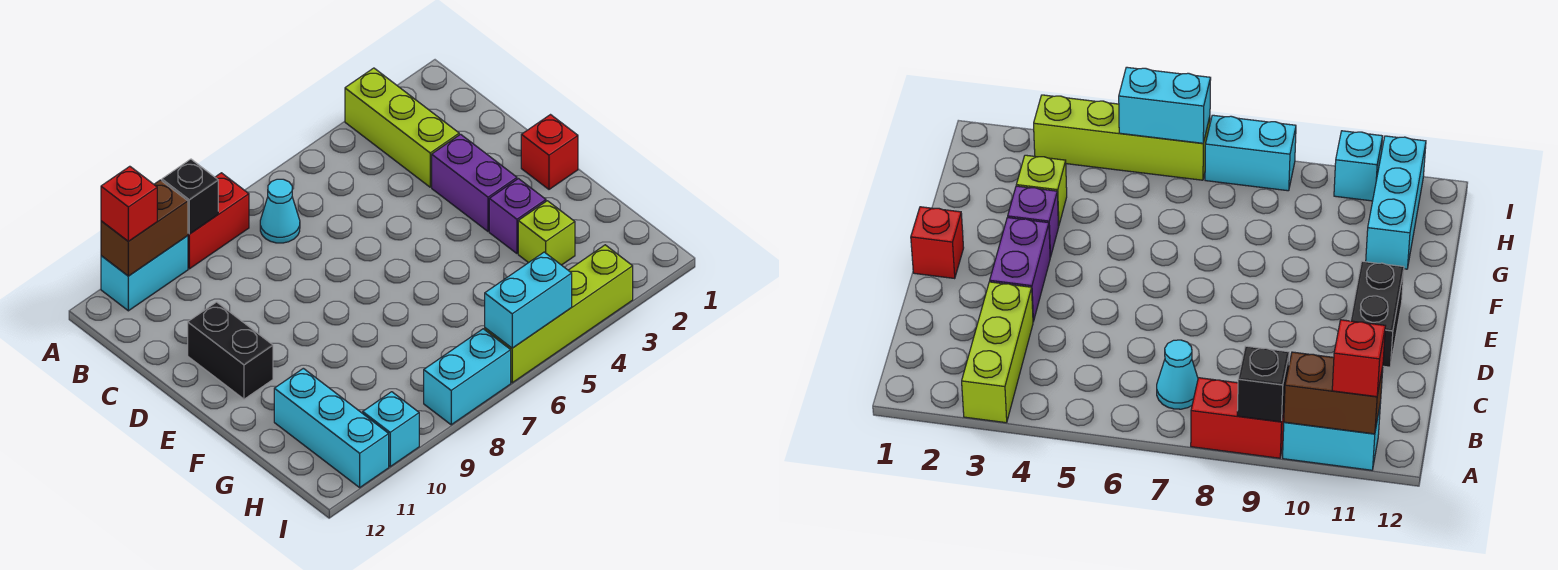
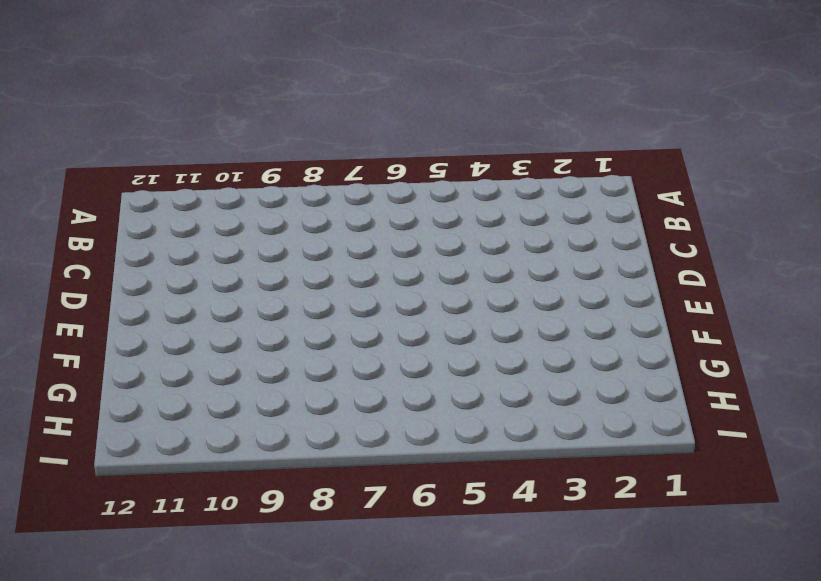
none -> lime 1x3 brick [345,68,459,187]
none -> red 1x2 brick [188,173,249,269]
none -> cyan 1x2 brick [101,236,188,311]

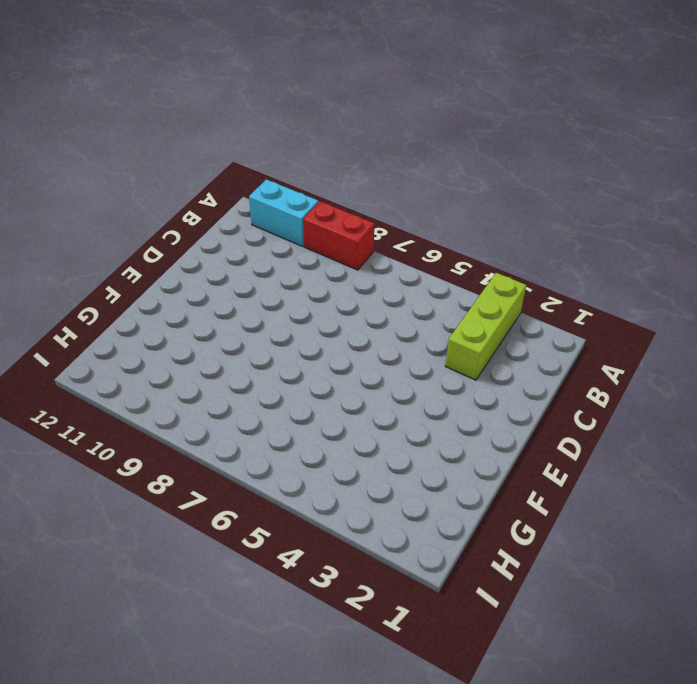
none -> cyan 1x1 cone [260,179,300,243]
none -> purple 1x2 brick [432,134,517,231]
none -> black 1x2 brick [188,302,273,399]

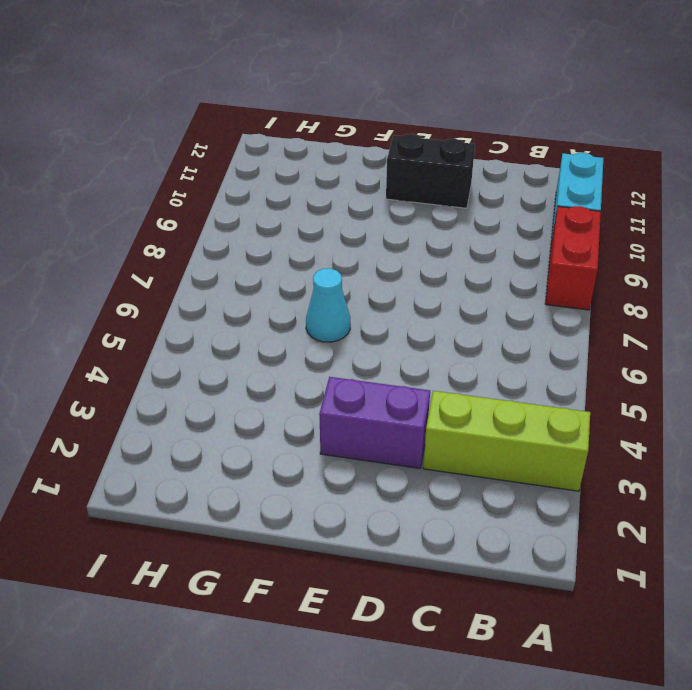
cyan 1x1 cone [306,268,350,342] -> cyan 1x1 cone moved to [260,179,300,243]
none -> red 1x1 brick [521,115,578,189]
none -> purple 1x1 brick [489,179,546,253]
none -> lime 1x1 brick [518,201,575,265]

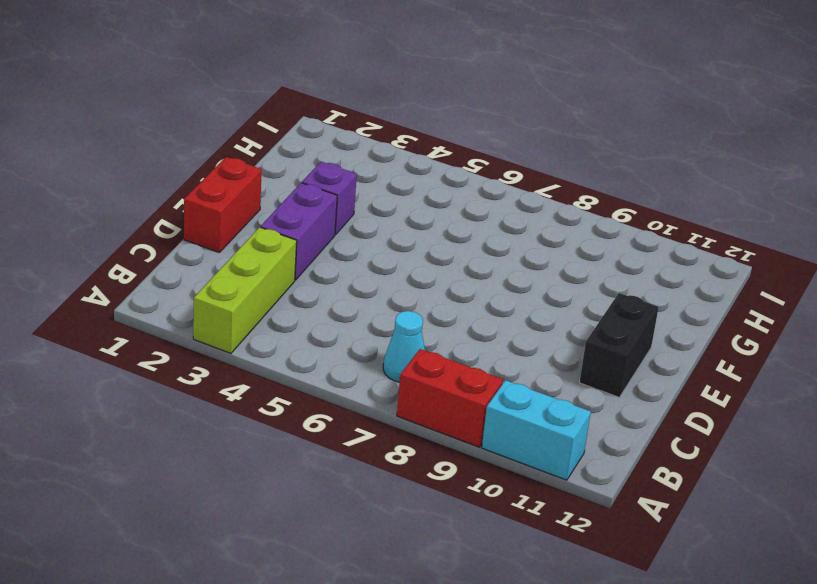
red 1x2 brick [184,157,262,253] -> red 1x1 brick [521,115,578,189]
none -> lime 1x1 brick [518,201,575,265]
none -> cyan 1x3 brick [274,368,389,487]
none -> lime 1x4 brick [485,245,633,383]

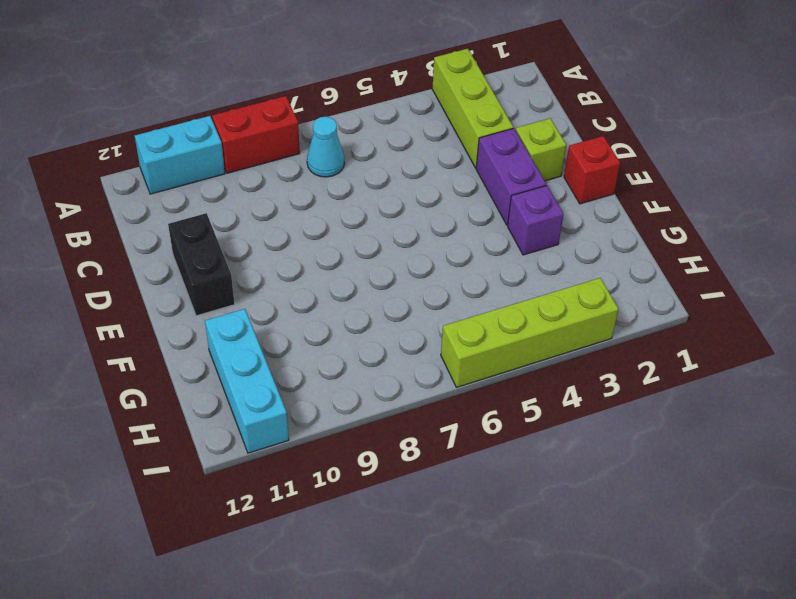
lime 1x1 brick [516,118,566,181] -> lime 1x1 brick moved to [518,201,575,265]
none -> cyan 1x2 brick [424,329,511,425]
none -> cyan 1x1 brick [363,392,419,467]
none -> black 1x1 brick [162,159,218,234]

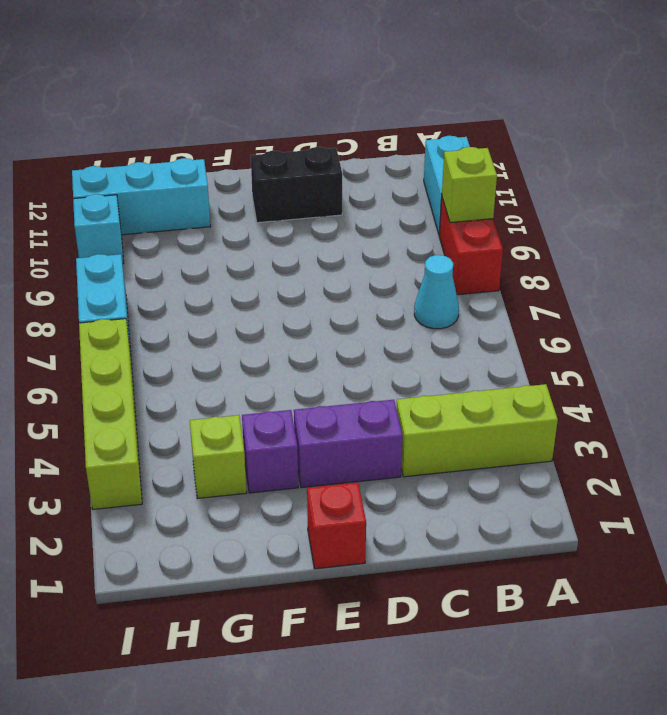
lime 1x1 brick [442,147,497,223] -> black 1x1 brick [162,159,218,234]
none -> brown 1x2 brick [101,180,188,276]
none -> cyan 1x2 brick [485,252,572,348]
none -> red 1x1 brick [101,166,157,241]

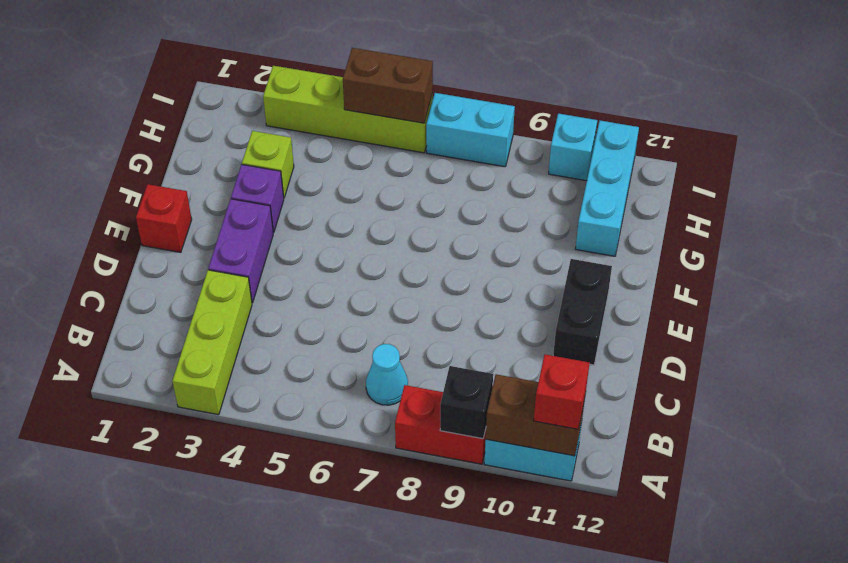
brown 1x2 brick [343,48,433,123] -> cyan 1x2 brick [485,252,572,348]

